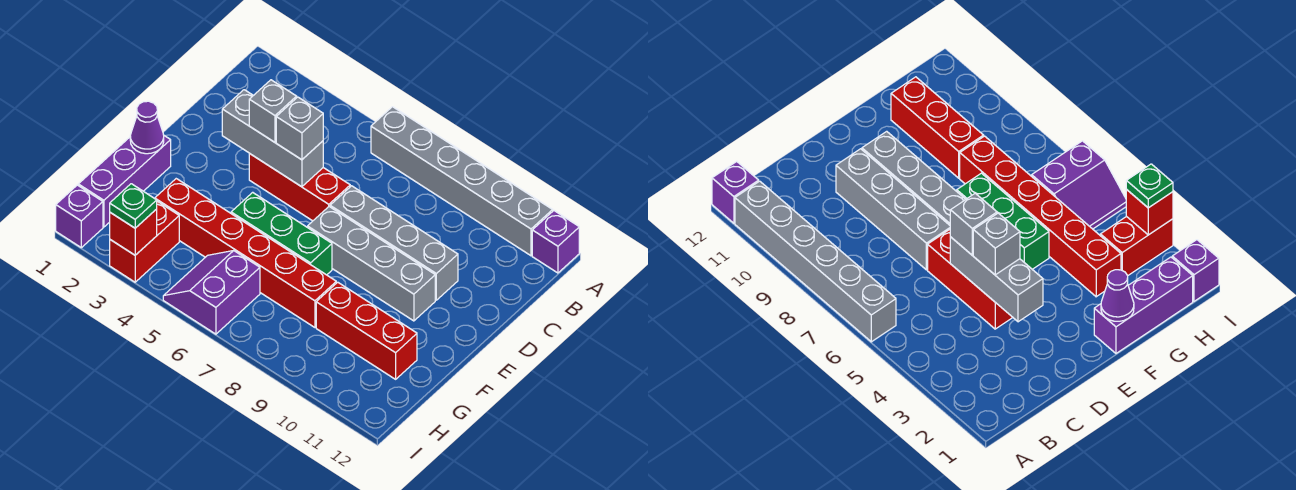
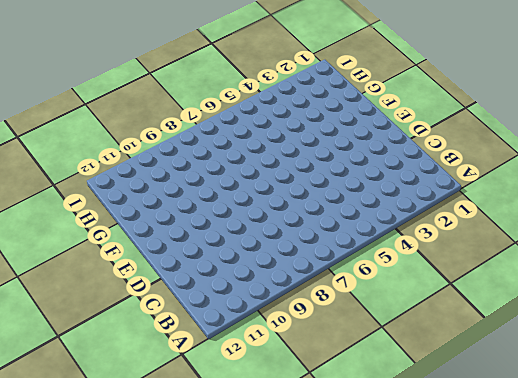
none -> grey 1x6 brick [371,107,553,256]
none -> purple 1x1 brick [532,211,579,273]
none -> red 1x3 brick [249,153,350,221]

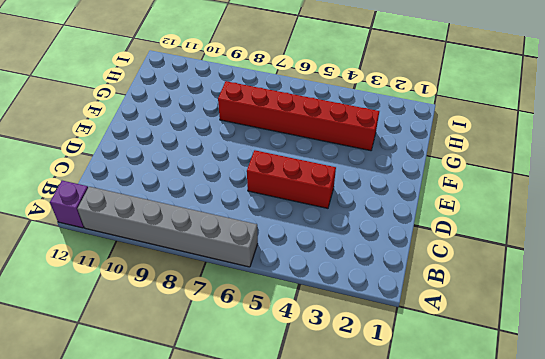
none -> grey 1x4 brick [330,186,458,300]
none -> grey 1x4 brick [308,207,435,321]
none -> purple 1x3 brick [78,136,171,227]

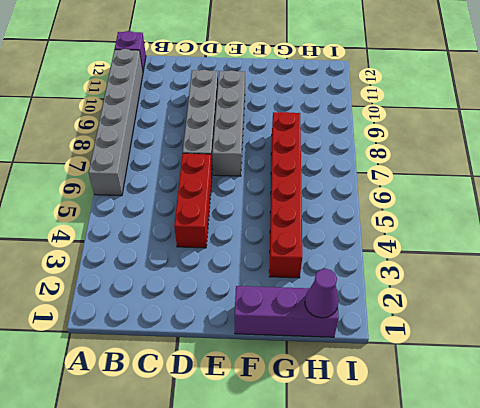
purple 1x1 cone [305,269,339,318] -> purple 1x1 cone moved to [130,101,164,154]
none -> green 1x3 brick [231,192,332,275]
none -> red 1x3 brick [316,282,417,379]
none -> red 1x2 brick [110,201,179,282]

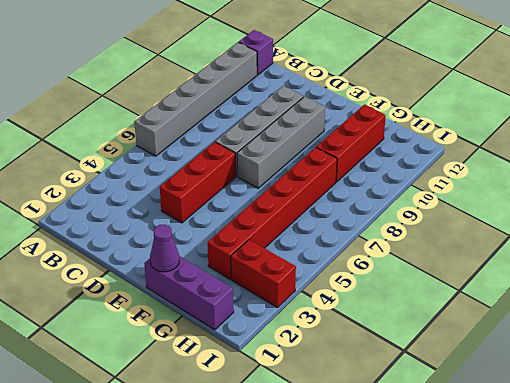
none -> green 1x3 brick [231,192,332,275]
none -> purple 2x2 slope [163,251,260,334]
none -> purple 1x1 brick [56,185,103,248]

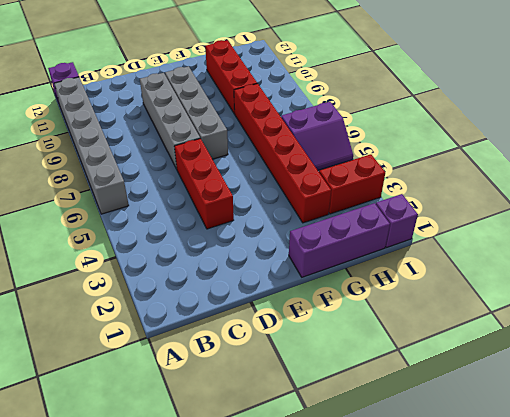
none -> green 1x3 brick [231,192,332,275]
none -> grey 1x3 brick [222,90,323,187]
none -> purple 1x1 cone [130,101,164,154]

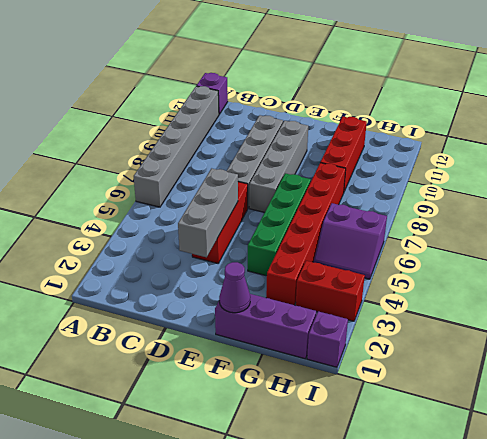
green 1x4 brick [248,173,311,276] -> green 1x3 brick [231,192,332,275]
none -> red 1x1 brick [110,209,157,255]
none -> grey 1x1 brick [249,80,297,142]
none -> grey 1x1 brick [276,97,323,160]

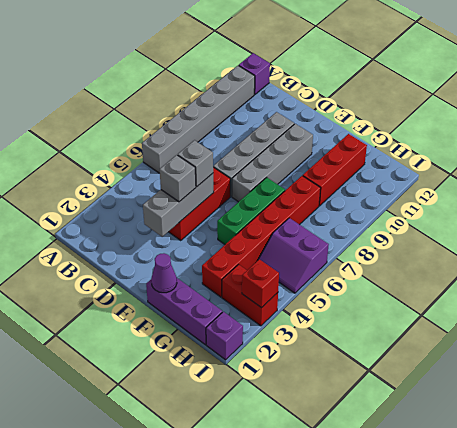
none -> green 1x1 plate [110,184,157,228]

